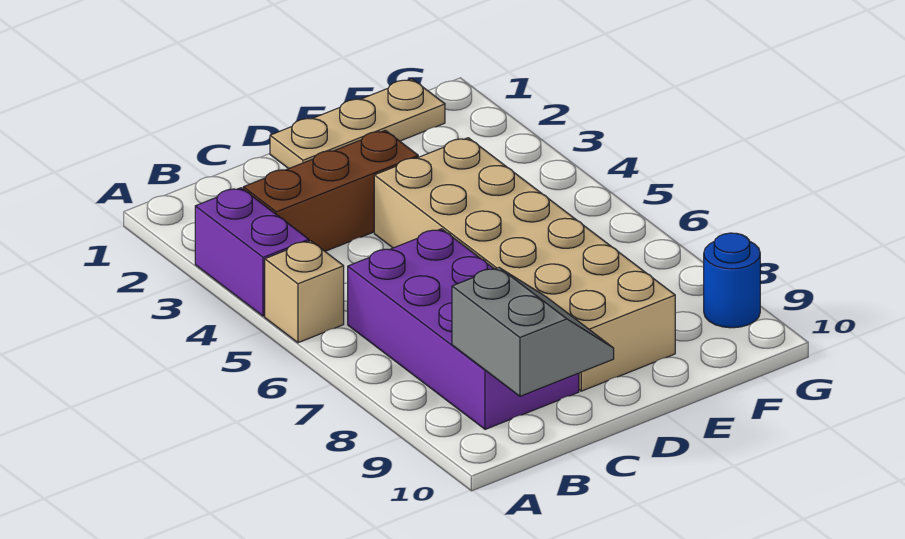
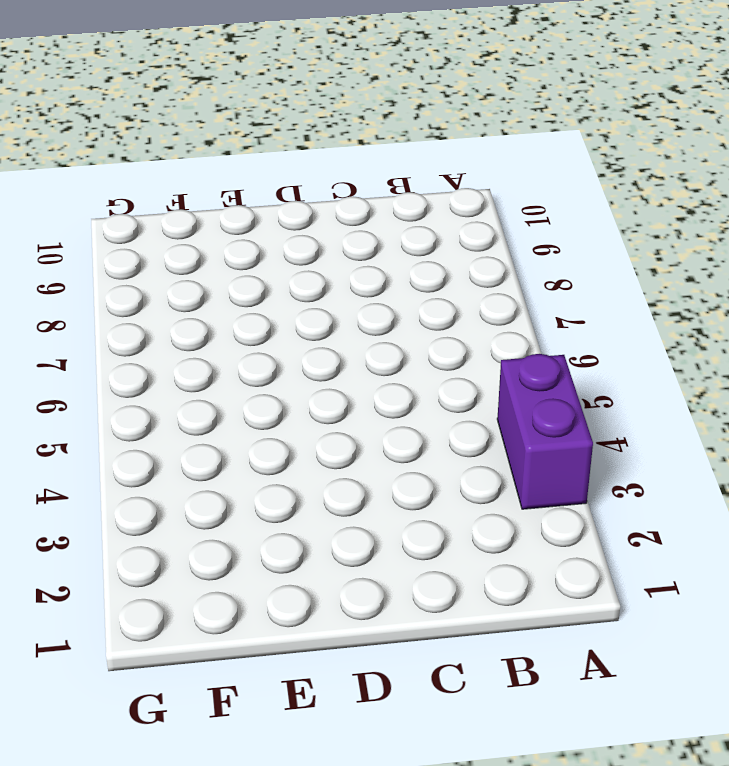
none -> tan 1x1 brick [265,241,344,343]
none -> brown 1x3 brick [243,130,418,251]

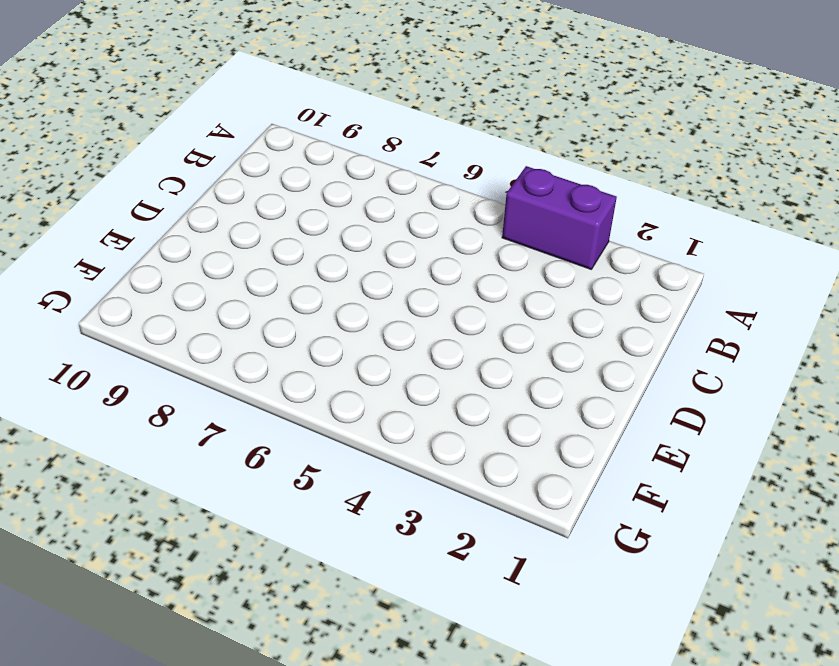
none -> tan 1x1 brick [265,241,344,343]
none -> brown 1x3 brick [243,130,418,251]

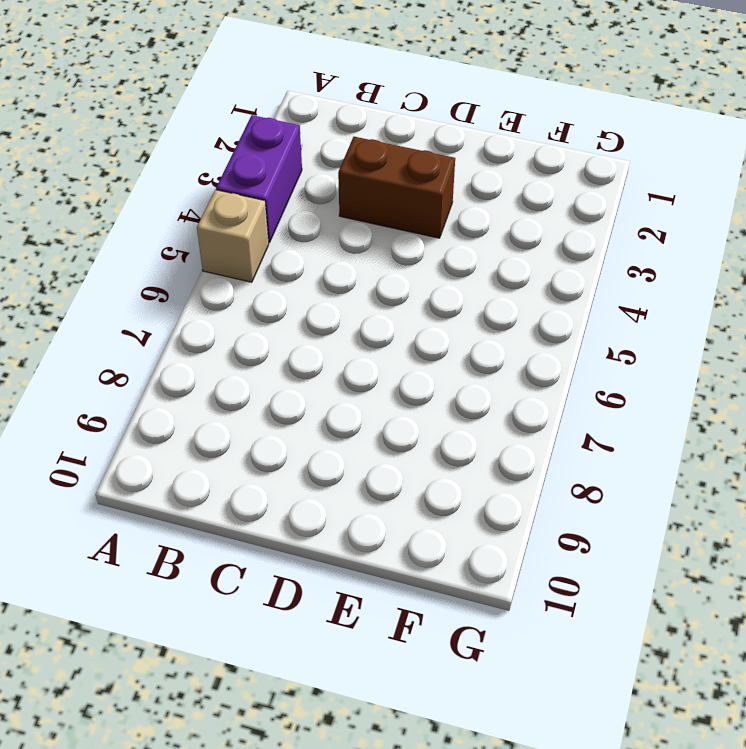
brown 1x2 brick [338,137,455,238] -> brown 1x3 brick [243,130,418,251]
none -> purple 2x4 brick [348,229,579,429]
none -> tan 1x3 plate [270,79,445,169]

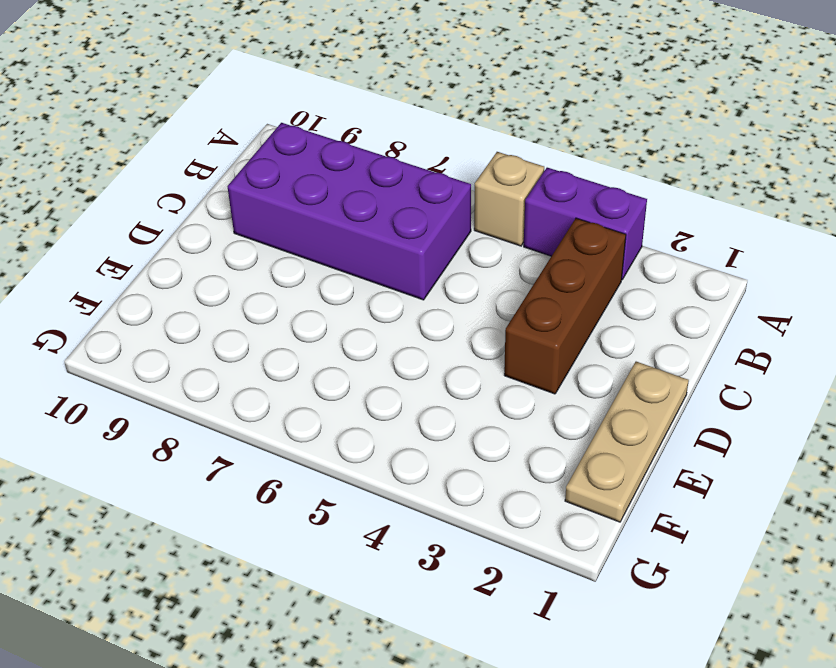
none -> tan 2x6 brick [374,138,675,391]
none -> blue 1x1 round brick [704,233,760,328]

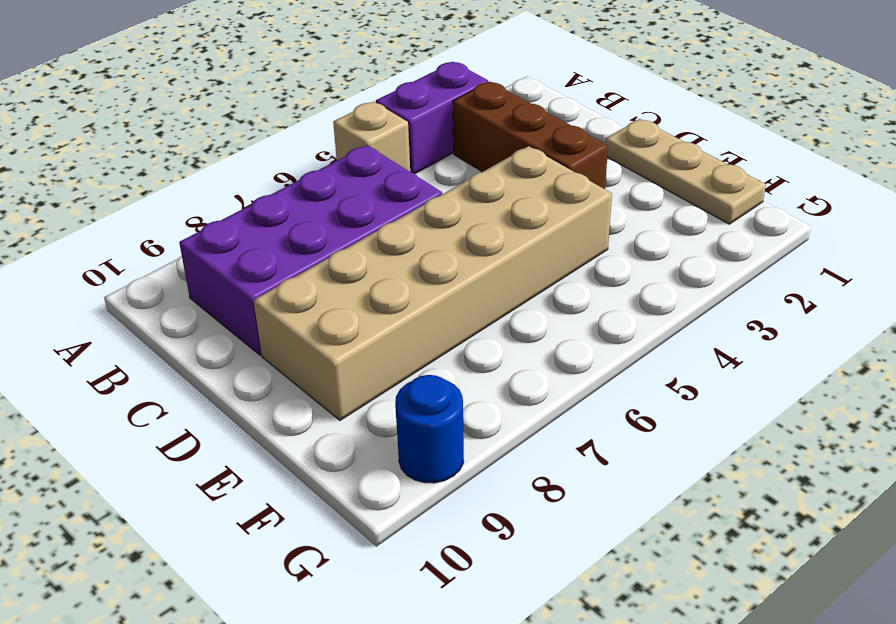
none -> grey 2x2 slope [452,268,614,396]

